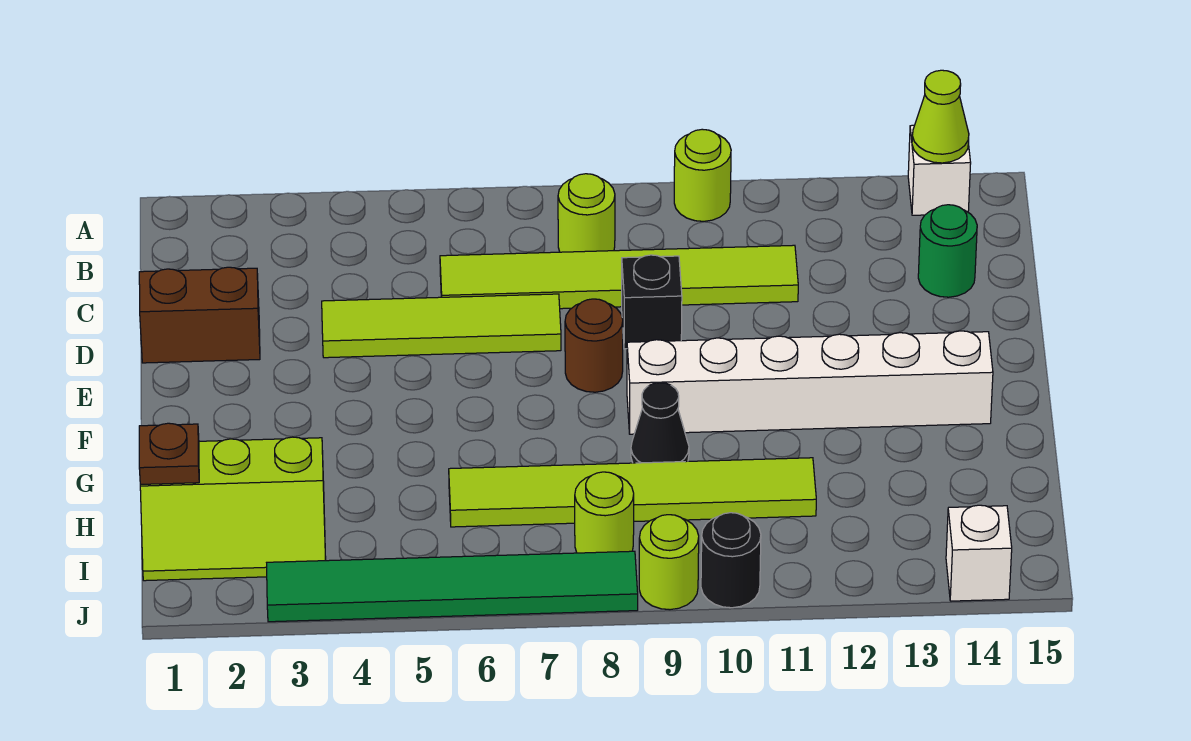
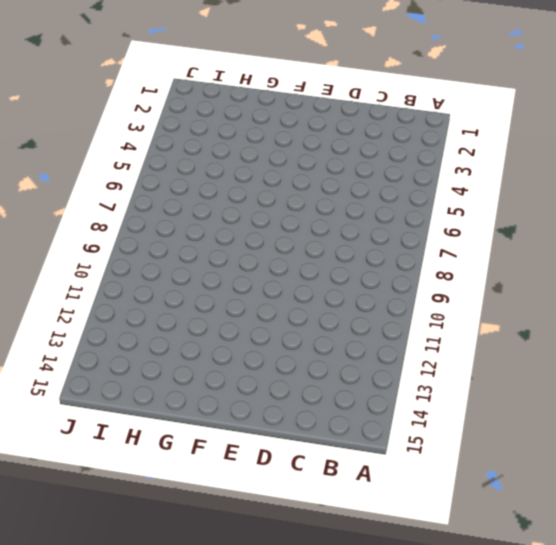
none -> lime 1x1 round brick [674,129,731,221]
none -> white 1x1 brick [908,125,971,215]
none -> lime 1x1 round brick [558,174,615,252]

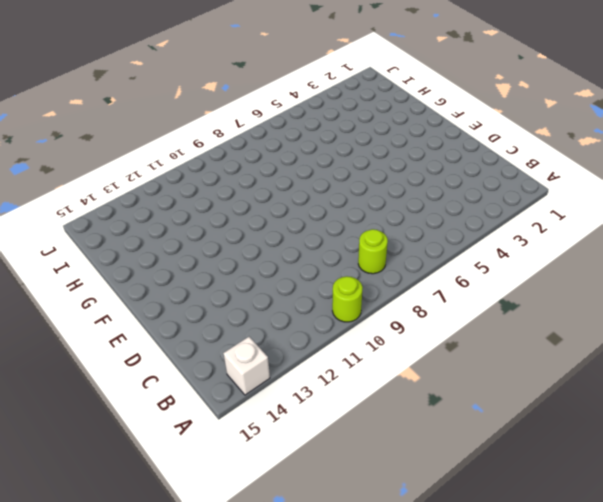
none -> lime 1x6 tile [440,245,798,309]
none -> green 1x1 round brick [918,205,977,297]
none -> brown 1x2 brick [139,267,260,363]

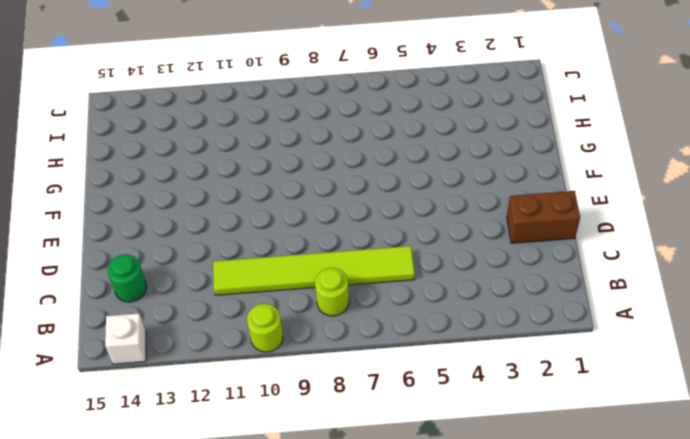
none -> lime 1x4 tile [322,294,561,358]
none -> black 1x1 brick [622,255,682,349]
none -> brown 1x1 round brick [565,299,623,392]

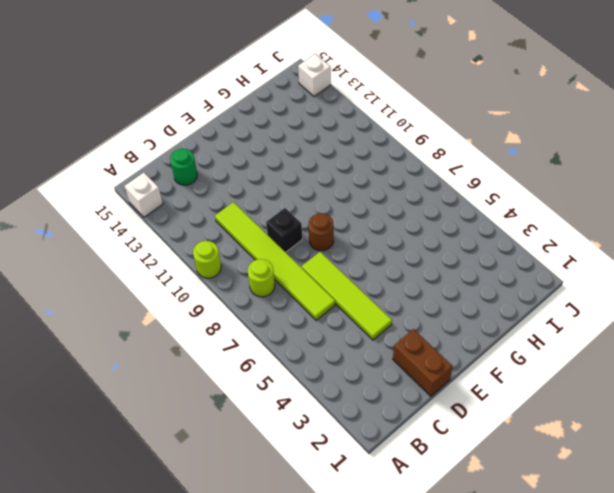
none -> white 1x6 brick [627,331,993,434]
none -> black 1x1 cone [631,383,689,463]
none -> lime 2x3 slope [140,437,326,581]

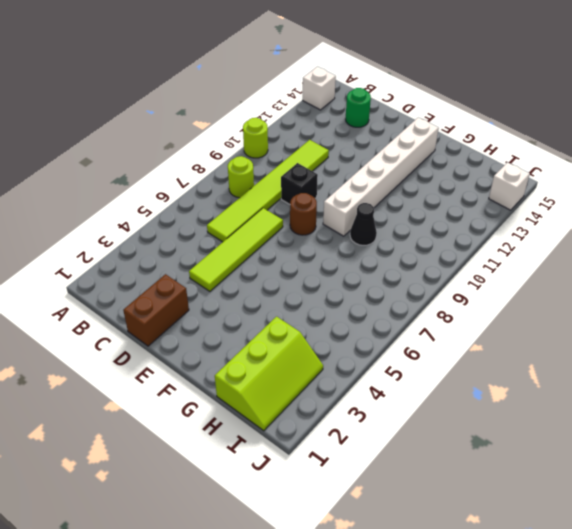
none -> lime 1x6 tile [449,458,816,527]
none -> lime 1x1 round brick [575,472,634,553]
none -> green 1x6 tile [267,551,638,622]

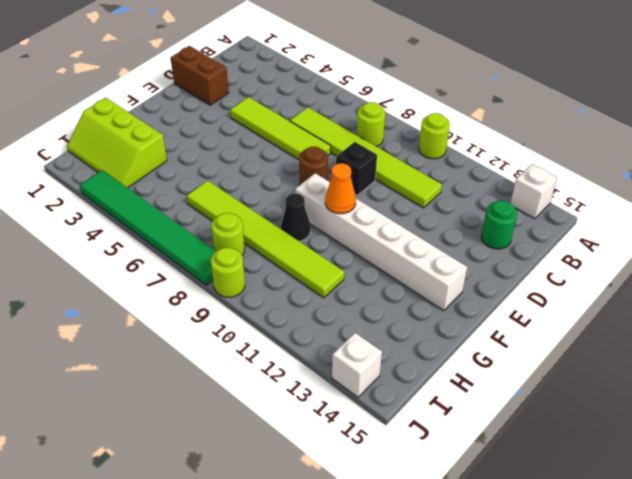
orange 1x1 cone [325,163,356,214] -> none
none -> black 1x1 round brick [701,513,761,608]
none -> lime 1x1 cone [912,70,969,163]
none -> brown 1x1 plate [139,423,199,484]

